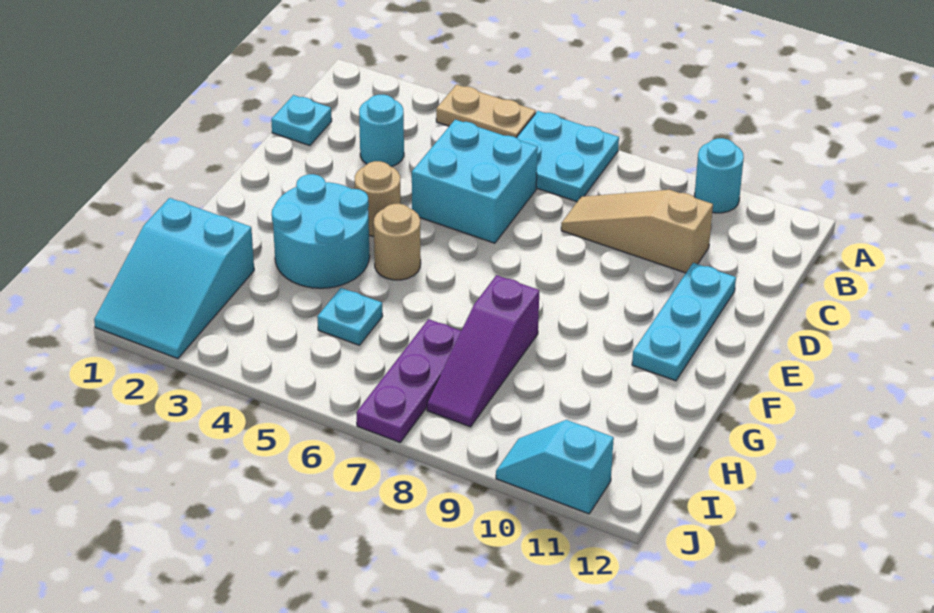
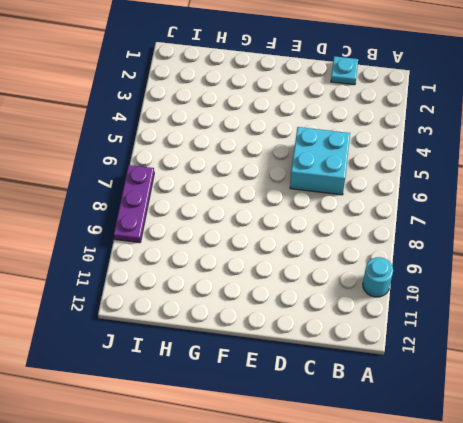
purple 1x3 plate [114,165,154,243] -> purple 1x3 plate turned to [356,319,461,442]
none -> tan 1x2 plate [436,85,536,137]
none -> cyan 2x2 plate [516,111,619,202]
none -> cyan 1x1 round brick [359,95,404,167]

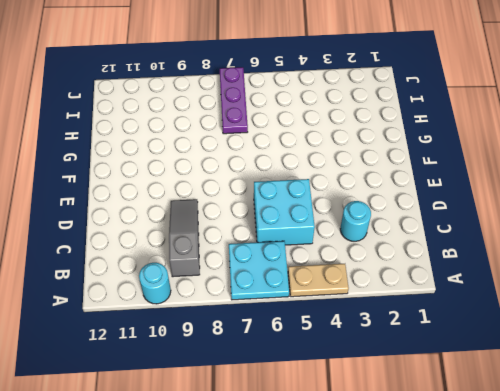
grey 1x3 slope [169,199,200,277] -> tan 1x3 slope [561,190,713,273]
none -> cyan 1x1 plate [271,95,332,146]
none -> cyan 1x3 plate [632,263,736,381]
none -> tan 1x1 round brick [355,161,401,236]

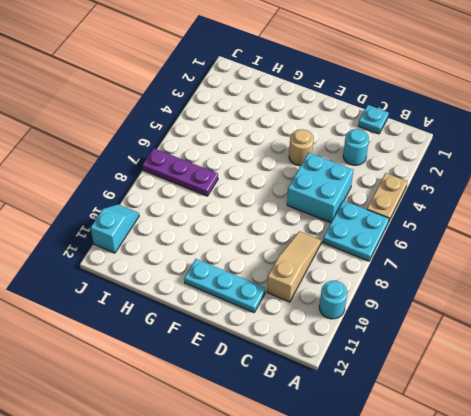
none -> cyan 2x2 round brick [272,174,370,288]
none -> tan 1x1 round brick [374,204,421,280]
none -> purple 1x3 slope [427,275,539,427]

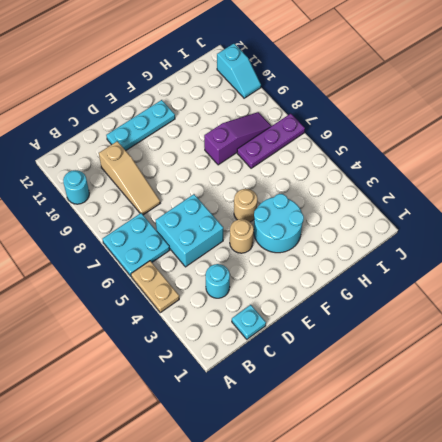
none -> cyan 2x3 slope [94,198,254,359]
none -> cyan 1x1 plate [317,288,383,345]

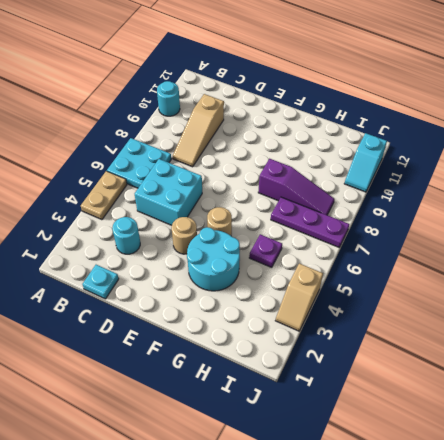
purple 1x1 plate [249,234,282,267] -> cyan 1x1 plate [317,288,383,345]
tan 1x2 slope [275,263,323,331] -> none
none -> cyan 1x3 plate [632,263,736,381]
none -> cyan 2x3 slope [94,198,254,359]

